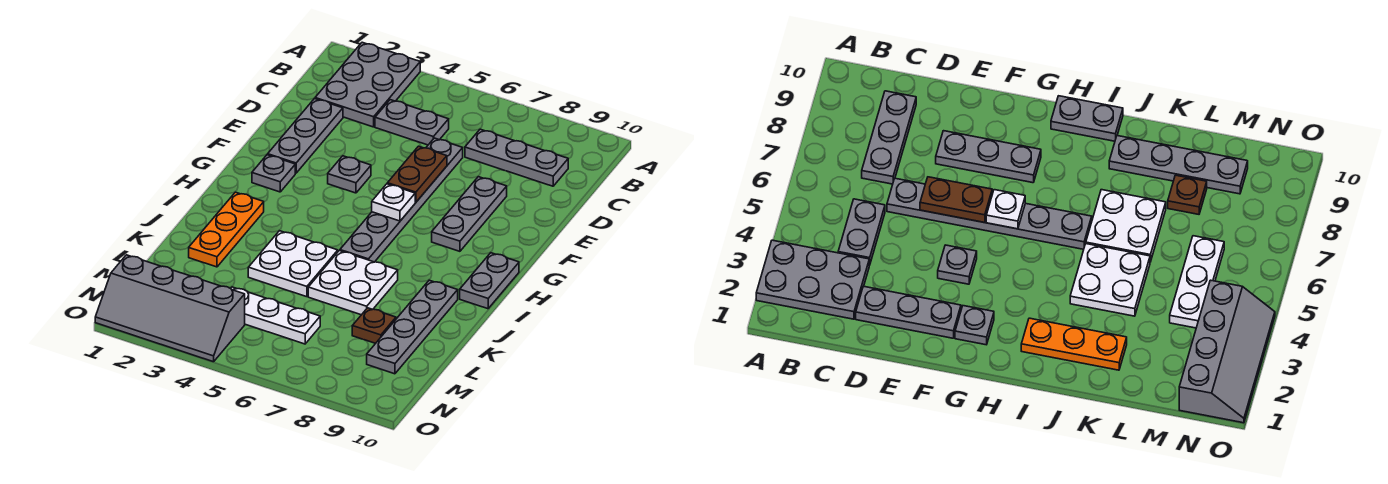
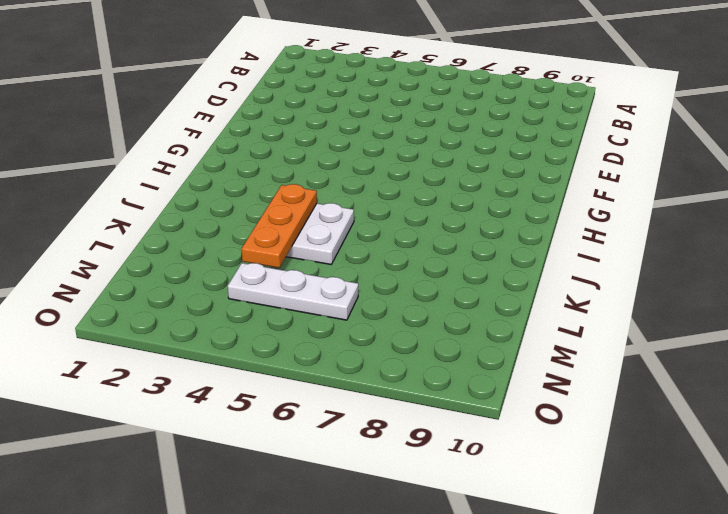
orange 1x3 plate [242,184,317,268] -> orange 1x3 plate moved to [189,192,264,267]
none -> grey 2x3 plate [315,42,420,127]
none -> grey 1x2 plate [375,100,449,145]
none -> grey 1x3 plate [465,129,568,186]

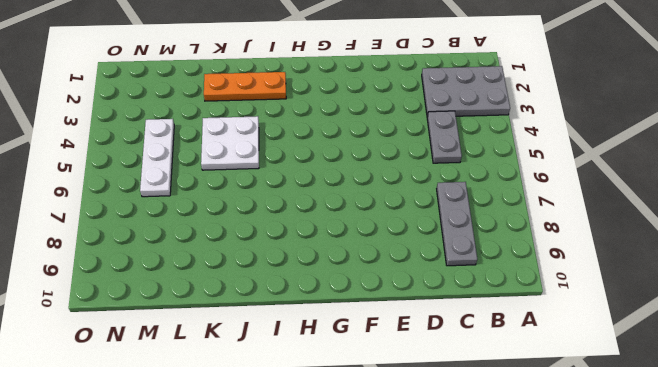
none -> grey 1x3 plate [268,99,343,173]
none -> grey 1x6 plate [340,138,463,262]
none -> grey 1x3 plate [432,177,507,251]

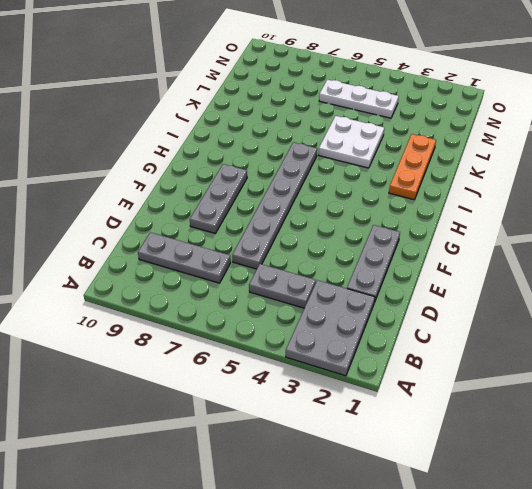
none -> grey 1x1 plate [328,156,371,193]
none -> grey 1x1 plate [252,155,295,192]
none -> grey 1x2 plate [460,253,519,309]

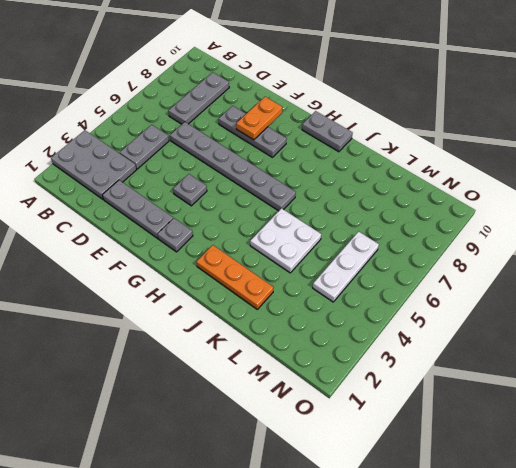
orange 1x2 plate [236,97,283,140] -> none
none -> white 2x2 plate [308,251,398,315]
none -> grey 1x4 plate [367,280,458,374]
none -> brown 1x1 plate [352,308,396,343]

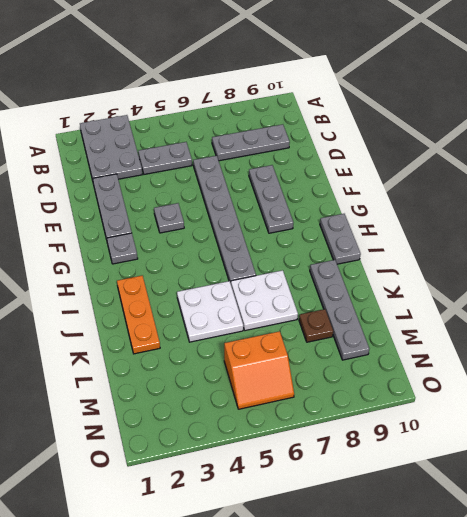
orange 2x2 slope [224,331,294,409] -> white 1x3 plate [231,287,320,344]
none -> grey 2x4 slope [95,255,245,362]
none -> brown 1x2 plate [387,146,447,202]
none -> white 1x1 plate [372,184,415,221]

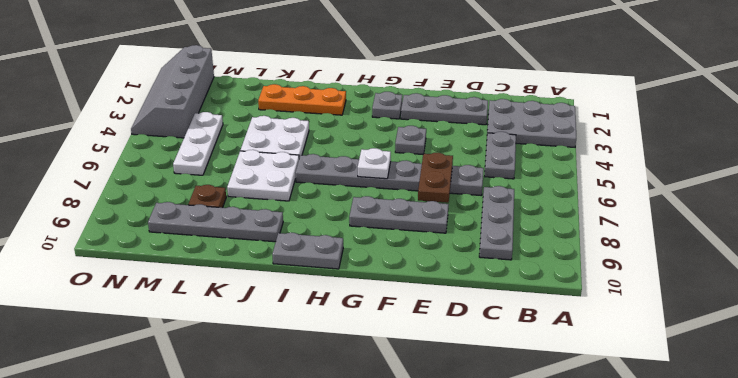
brown 1x2 plate [418,153,453,203] -> brown 1x2 plate turned to [387,146,447,202]

